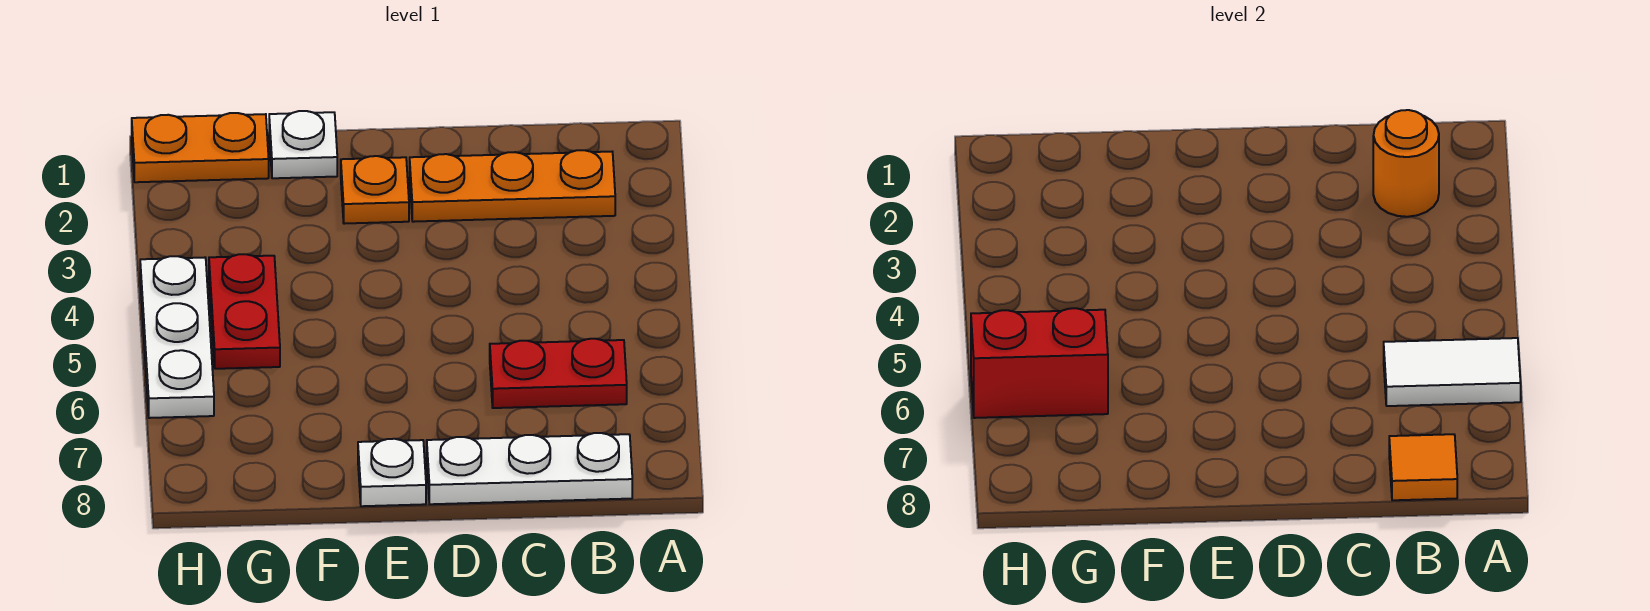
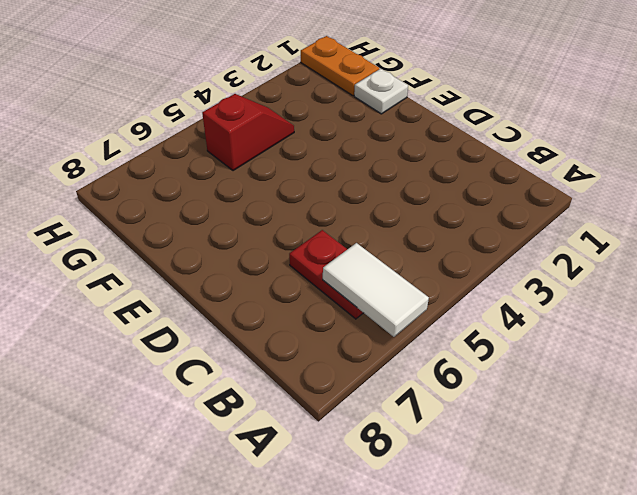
red 1x2 slope [202,94,294,171] -> red 1x2 plate [209,254,280,369]
none -> orange 1x3 plate [410,150,615,222]
none -> white 1x3 plate [427,433,632,504]
none -> orange 1x1 plate [341,156,409,224]

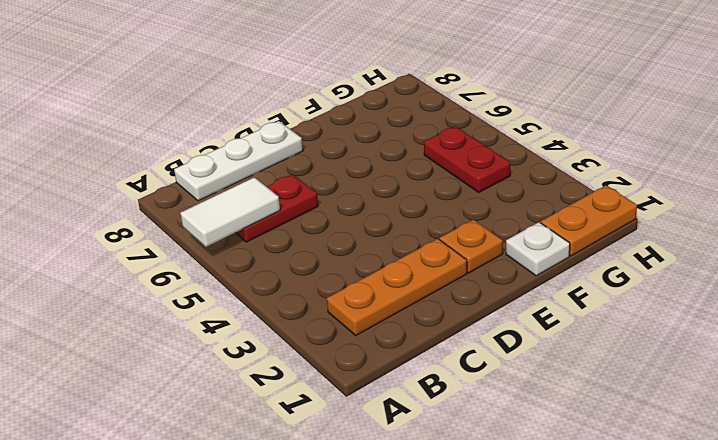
none -> white 1x1 plate [358,439,426,506]
none -> white 1x3 plate [140,256,214,418]
none -> orange 1x1 round brick [1373,110,1439,217]

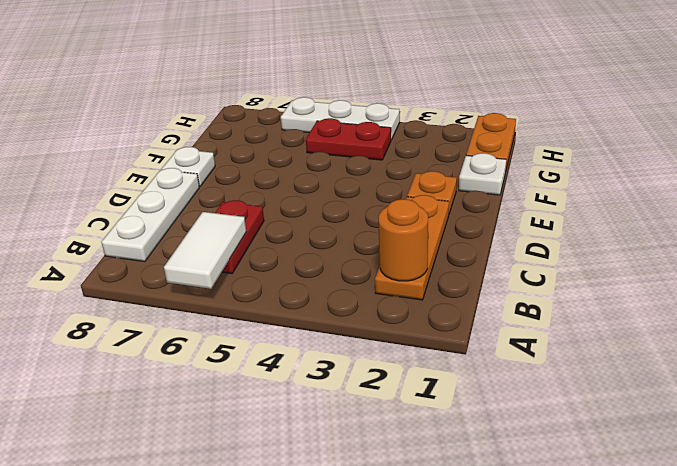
none -> orange 1x1 tile [1389,434,1457,500]
none -> red 1x2 brick [971,308,1108,418]

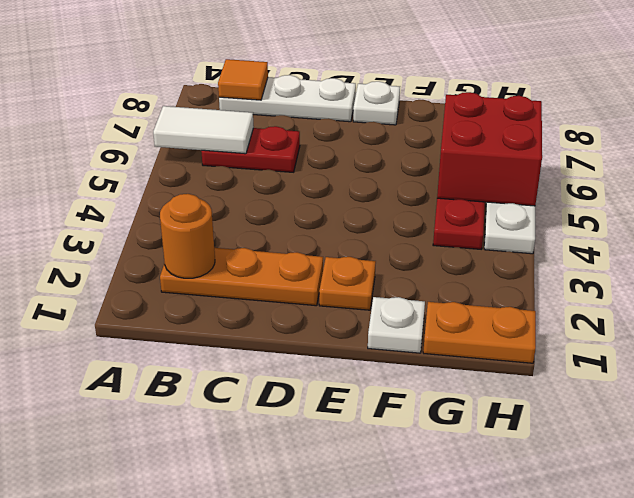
red 2x2 brick [437,92,542,206] -> red 1x2 brick [971,308,1108,418]

